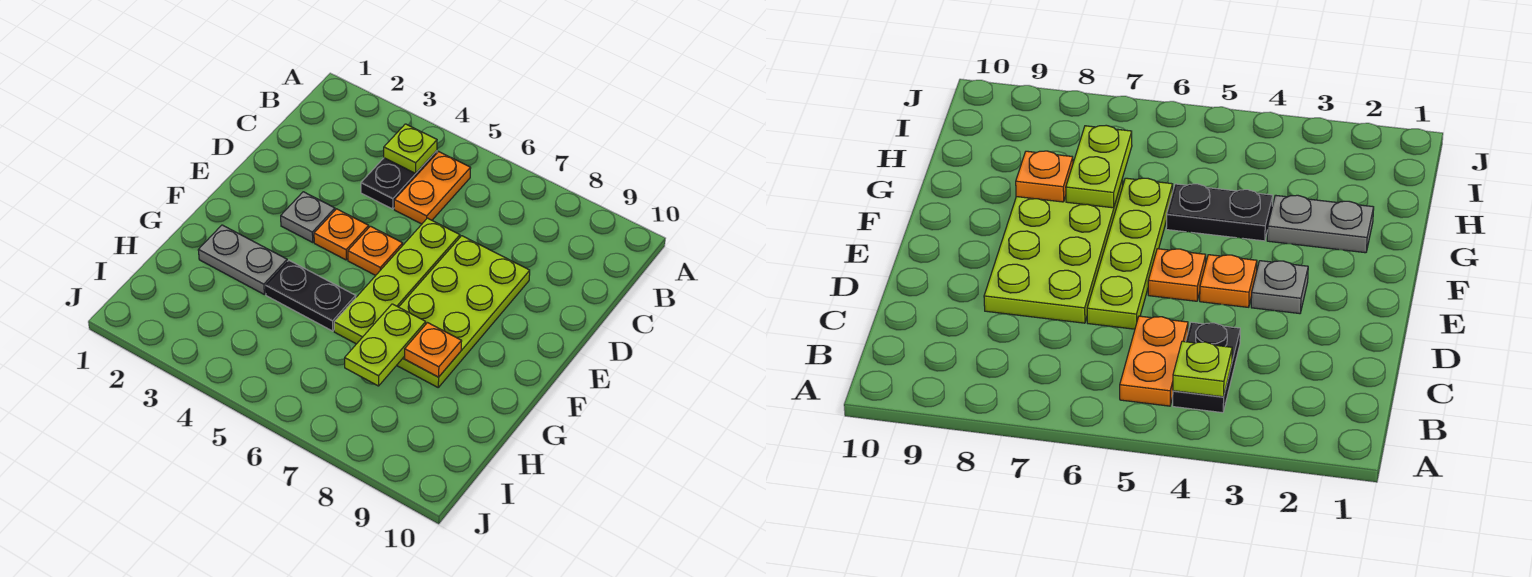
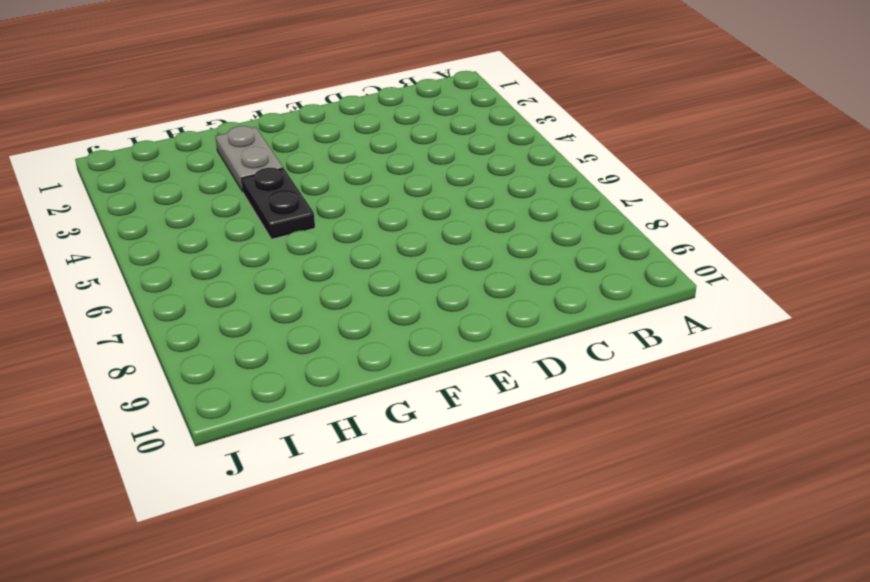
none -> black 1x2 plate [361,151,437,209]
none -> orange 1x2 plate [394,152,471,224]
none -> lime 1x4 plate [334,218,460,344]

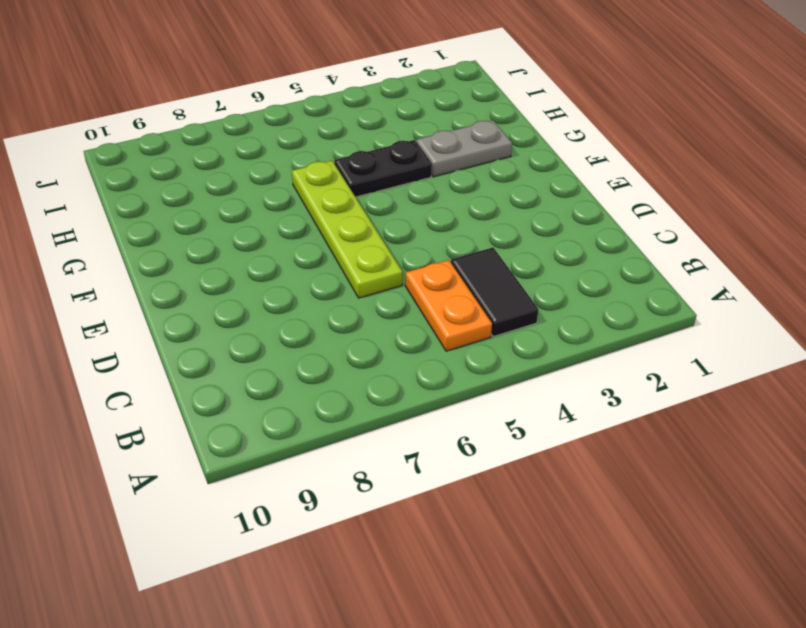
black 1x2 tile [451,248,539,337] -> black 1x2 plate [361,151,437,209]
none -> lime 2x4 plate [397,236,530,387]
none -> grey 1x1 plate [281,192,335,242]
none -> orange 1x1 plate [314,209,369,260]

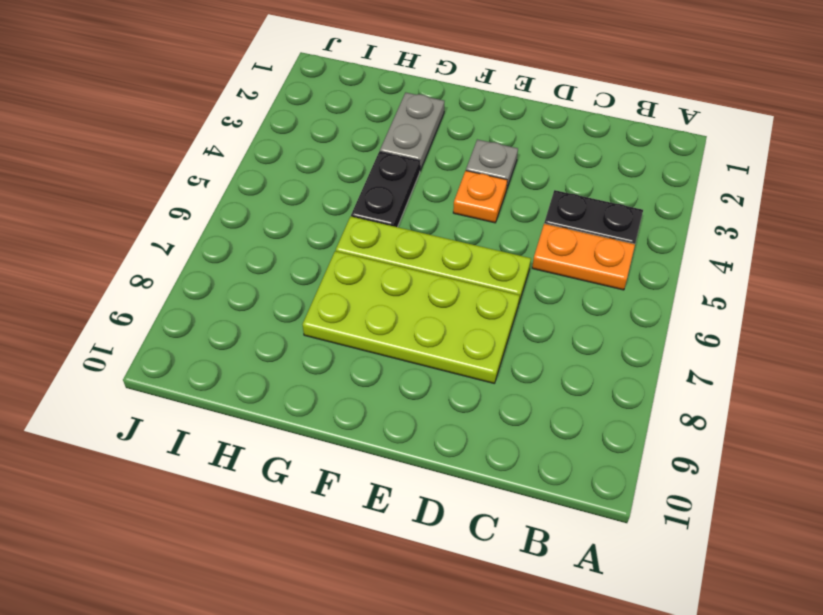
none -> orange 1x1 plate [348,226,403,275]
none -> lime 1x1 plate [384,124,437,173]
none -> lime 1x2 plate [345,304,426,386]

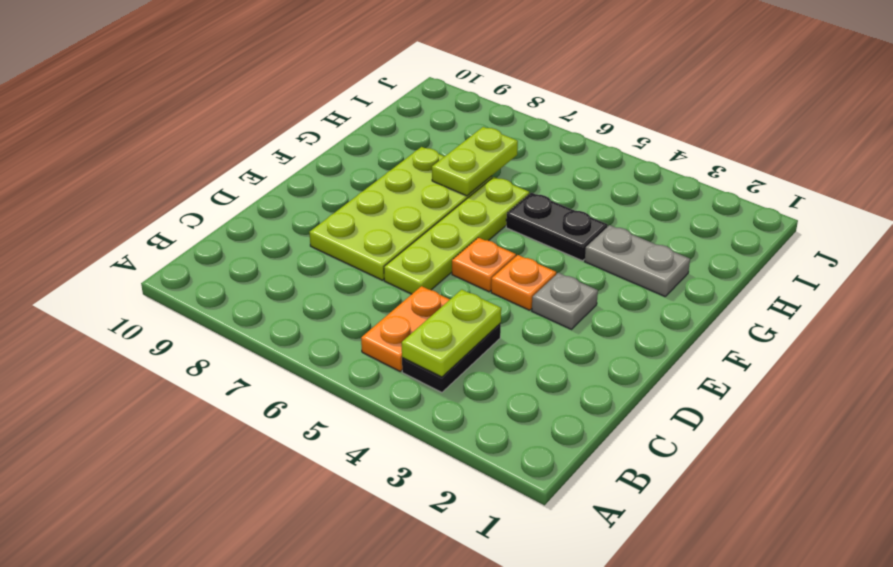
lime 1x2 plate [402,289,501,377] -> lime 1x1 plate [384,124,437,173]
none -> orange 1x1 plate [405,323,462,377]

